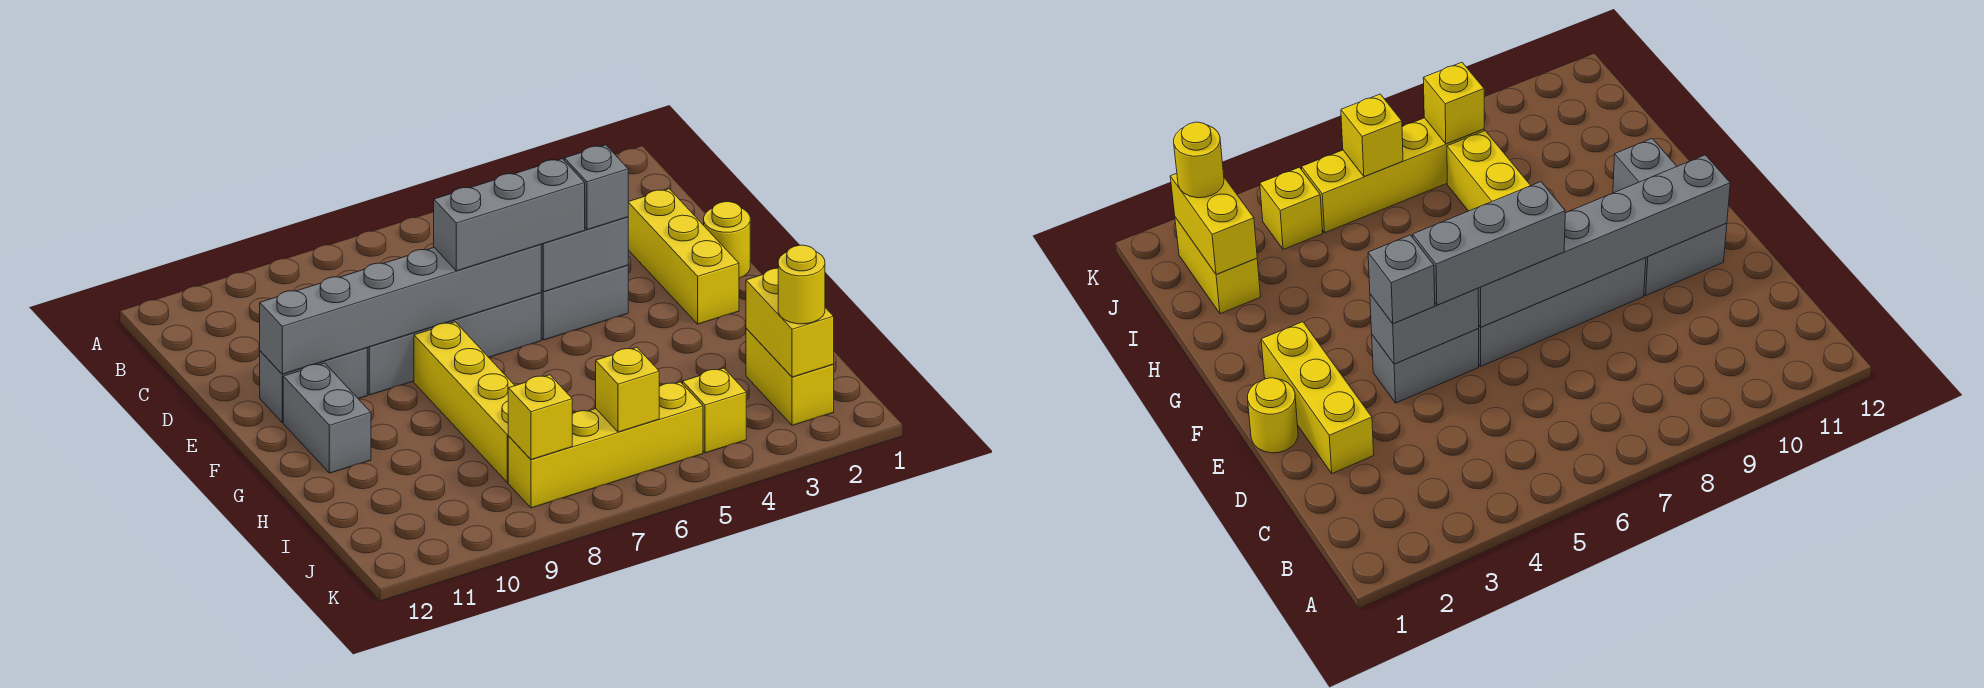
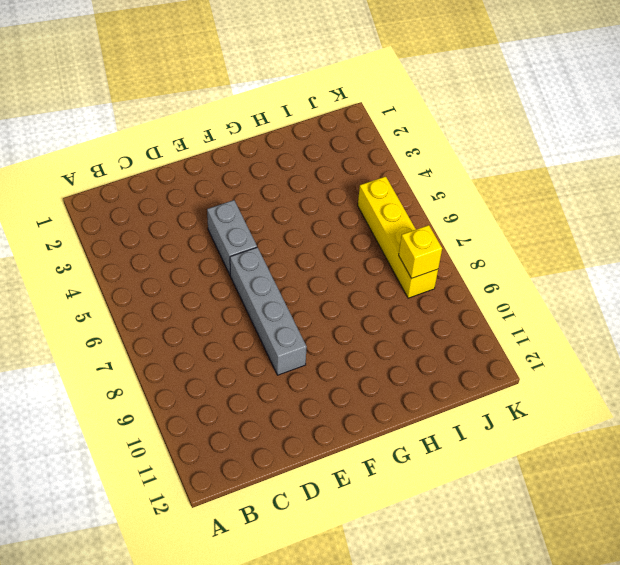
none -> yellow 1x3 brick [628,189,739,324]
none -> yellow 1x1 round brick [704,202,750,278]
none -> grey 1x2 brick [260,348,367,423]

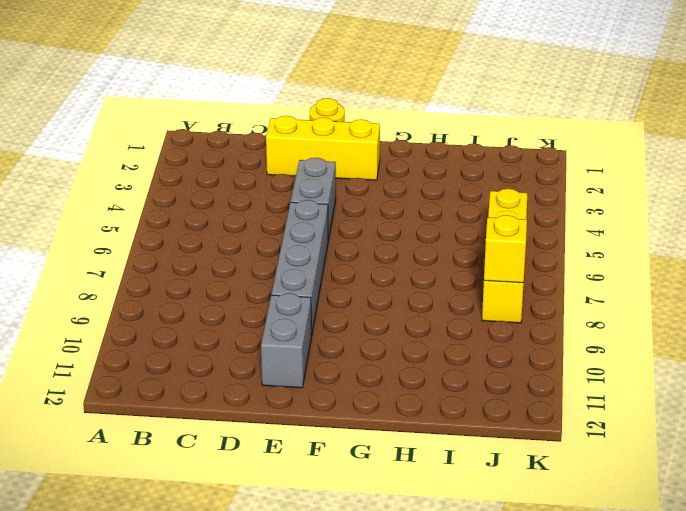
none -> yellow 1x4 brick [414,322,515,483]
none -> grey 1x2 brick [283,363,371,473]
none -> yellow 1x2 brick [746,328,834,425]

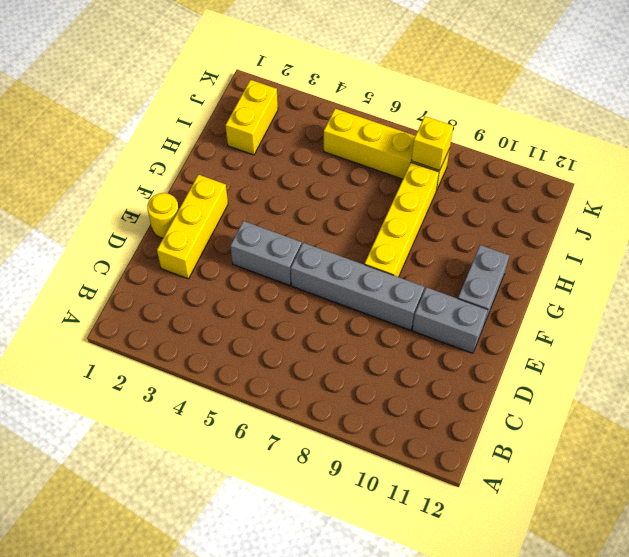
none -> yellow 1x1 brick [683,368,746,453]
none -> grey 1x2 brick [541,217,628,292]
none -> grey 1x6 brick [260,244,541,374]

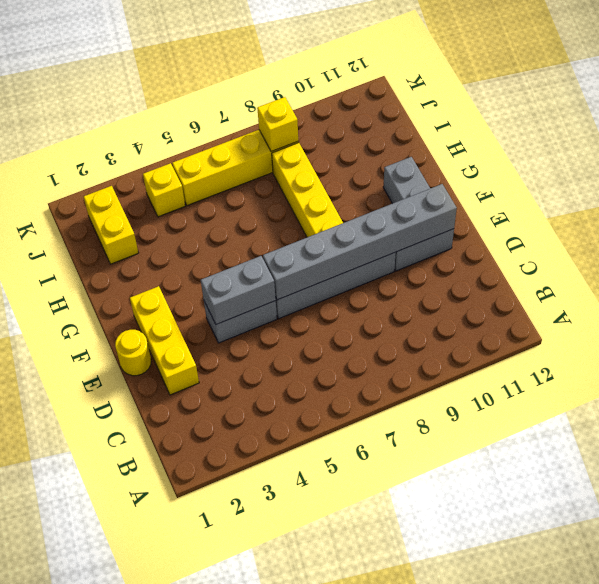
none -> yellow 1x2 brick [746,268,834,377]
none -> yellow 1x1 brick [596,347,659,432]
none -> grey 1x1 brick [564,145,628,230]

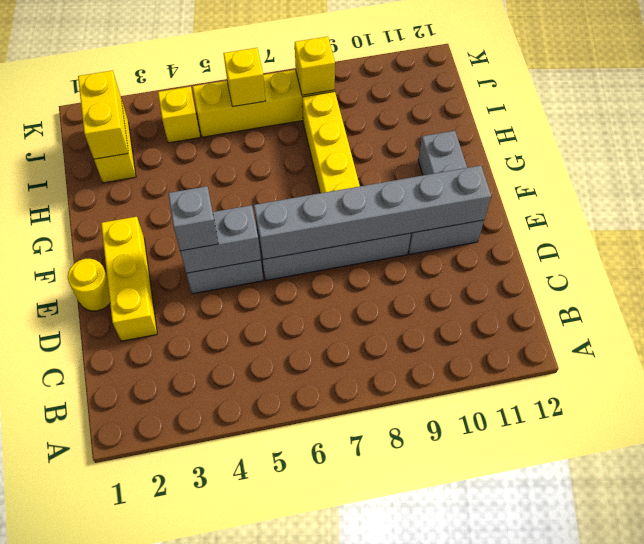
none -> grey 1x3 brick [434,159,585,271]
none -> yellow 1x1 round brick [778,245,825,324]

